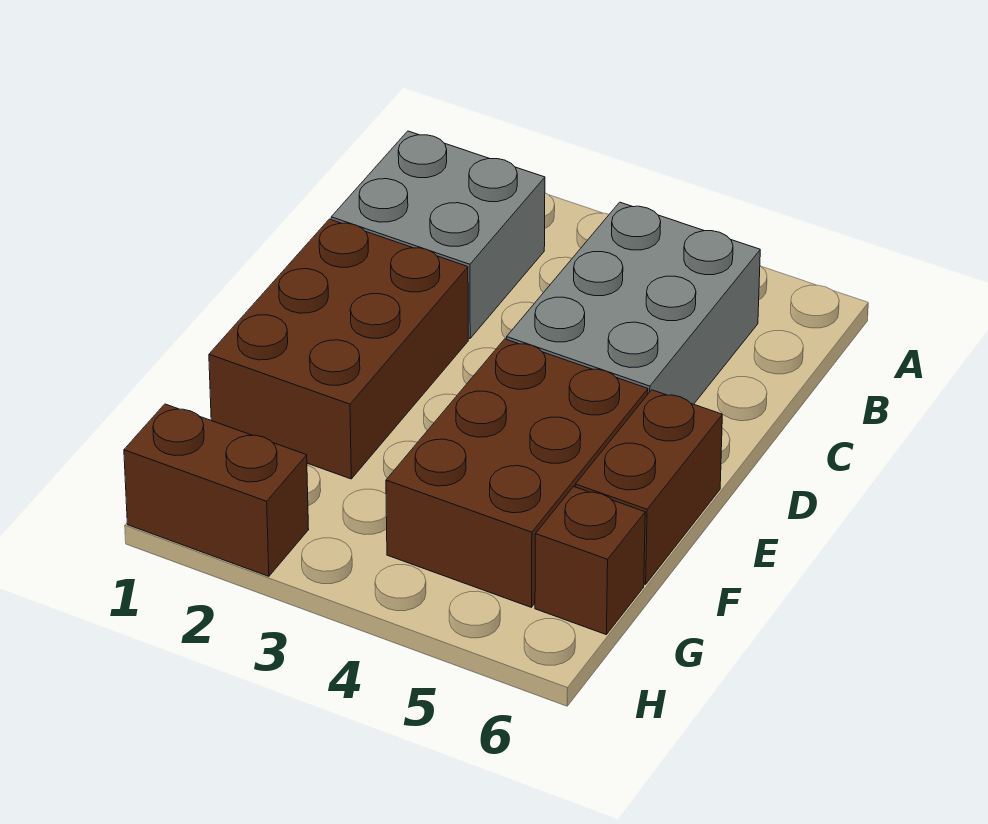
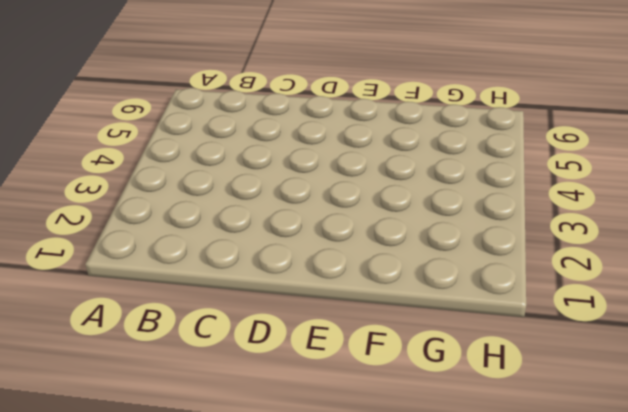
none -> grey 2x2 brick [331,131,545,339]
none -> grey 2x3 brick [507,202,760,404]

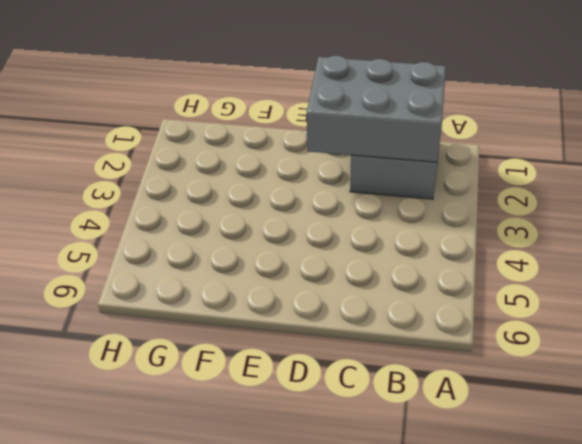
grey 2x3 brick [307,56,446,162] -> grey 2x3 brick moved to [507,202,760,404]
none -> brown 2x3 brick [209,219,468,479]
none -> brown 2x3 brick [386,339,648,607]

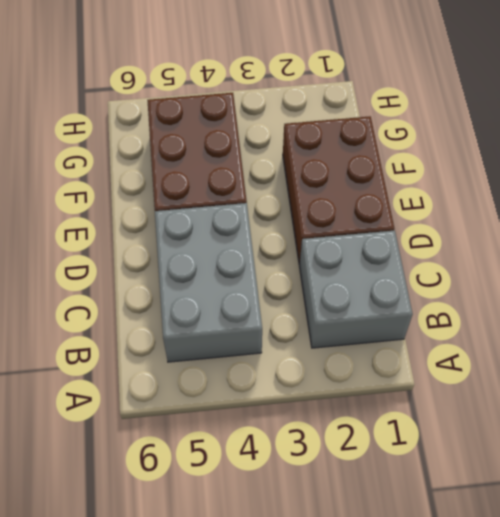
none -> brown 1x2 brick [575,390,722,584]
none -> brown 1x1 brick [535,487,645,635]

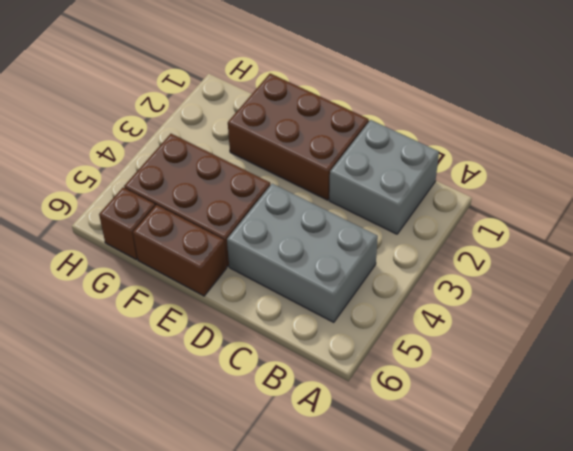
none -> brown 1x2 brick [124,404,309,576]

